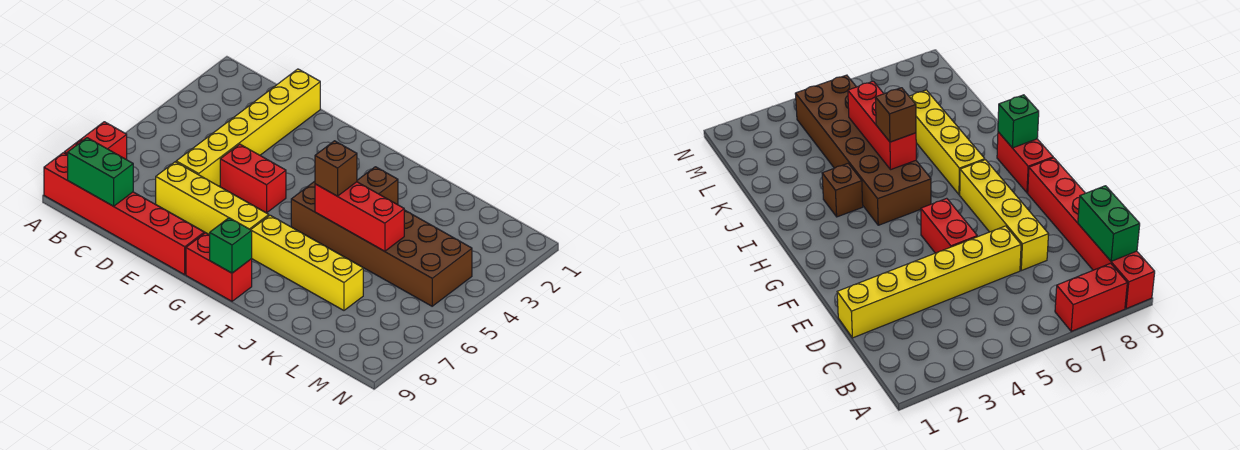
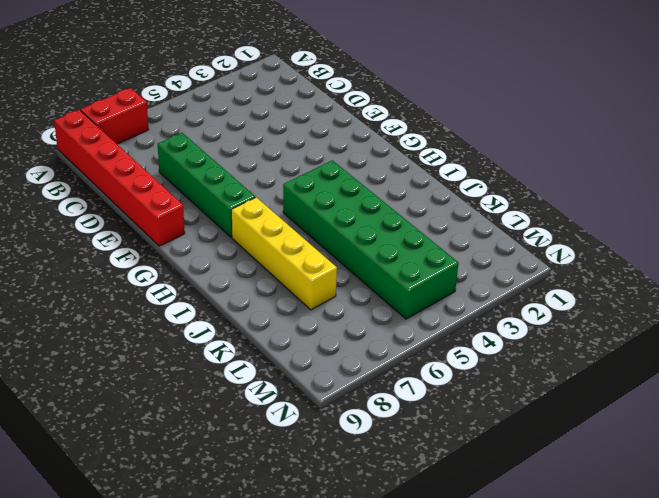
green 1x4 brick [158,133,255,237] -> yellow 1x4 brick [156,162,269,235]
green 2x6 brick [283,160,458,319] -> brown 2x6 brick [291,181,472,306]
none -> yellow 1x6 brick [176,69,320,186]
none -> red 1x2 brick [220,144,286,213]
none -> red 1x2 brick [186,233,252,301]

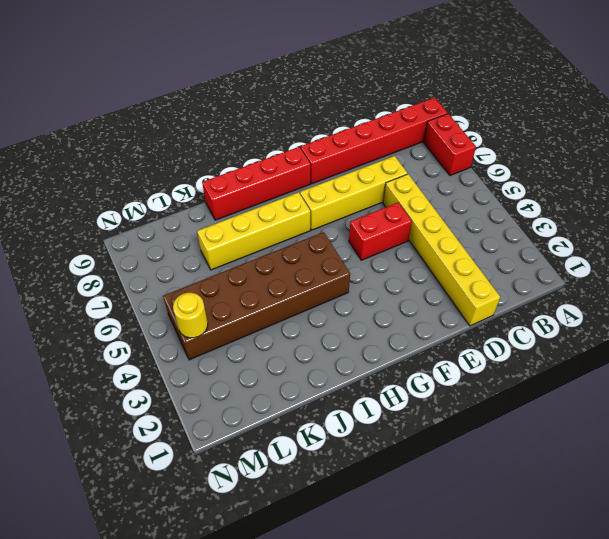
red 1x4 brick [202,147,311,220] -> red 1x2 brick [186,233,252,301]
yellow 1x1 round brick [173,293,208,338] -> none
none -> brown 1x1 brick [357,167,398,205]
none -> green 1x2 brick [68,138,133,206]
none -> green 1x1 brick [210,218,252,273]

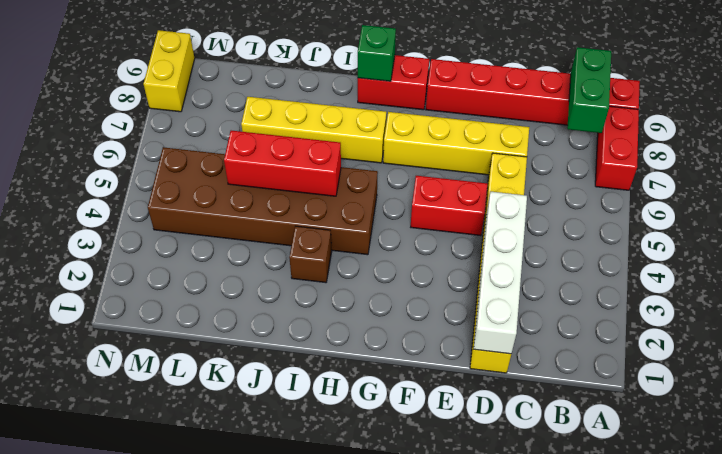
green 1x2 brick [567,47,611,133] -> green 1x2 brick turned to [68,138,133,206]
white 1x4 brick [474,192,527,354] -> none
yellow 1x2 brick [143,30,195,112] -> none
none -> brown 1x1 brick [315,141,357,196]

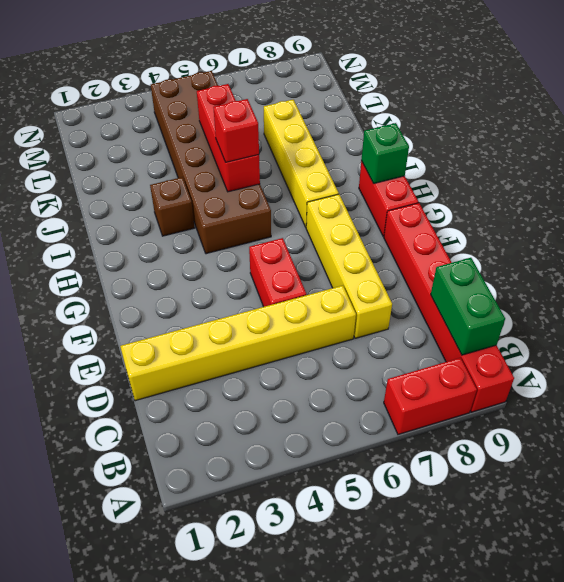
red 1x1 brick [213,99,259,162] -> brown 1x1 brick [315,141,357,196]

